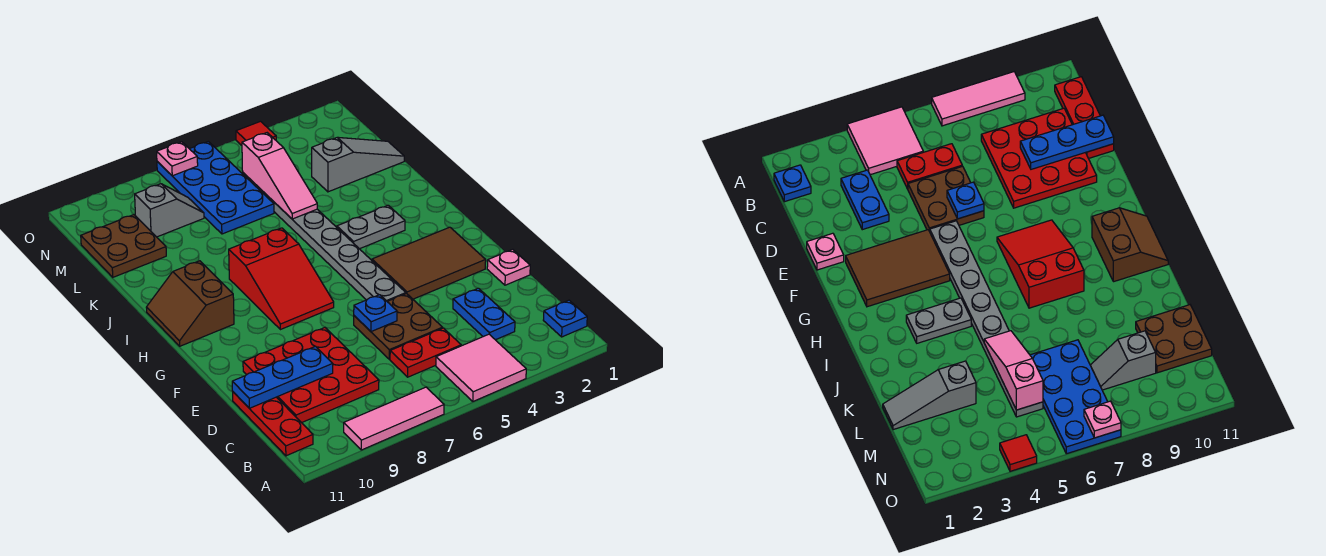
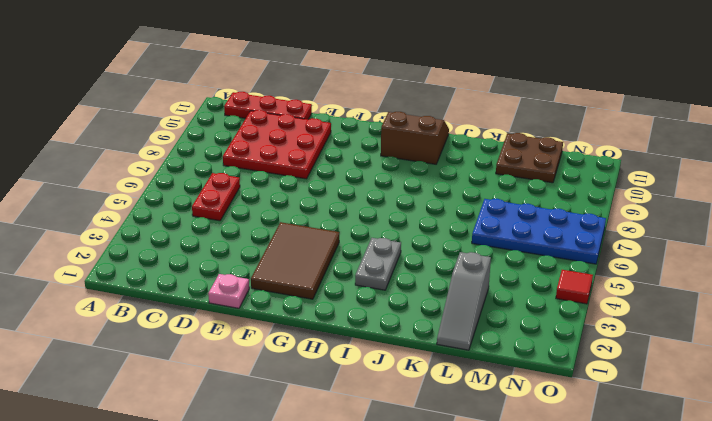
none -> pink 2x2 tile [436,334,526,401]
none -> pink 1x3 tile [344,387,444,450]
none -> blue 1x1 plate [543,300,587,337]

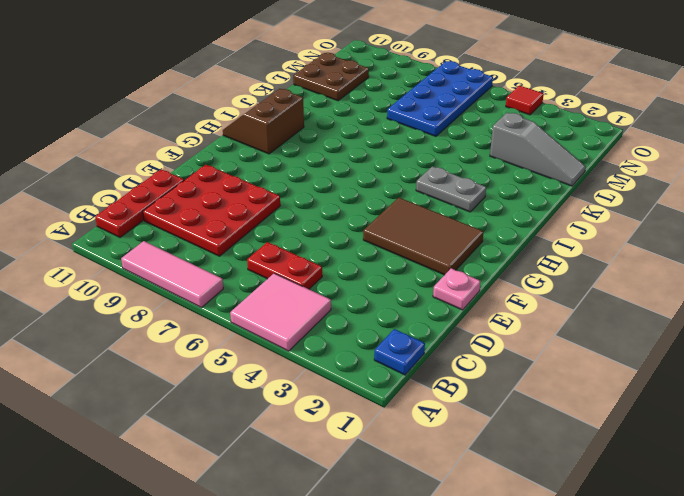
none -> blue 1x2 plate [453,288,515,340]
none -> brown 2x2 plate [354,294,443,359]
none -> grey 1x8 plate [243,173,406,301]

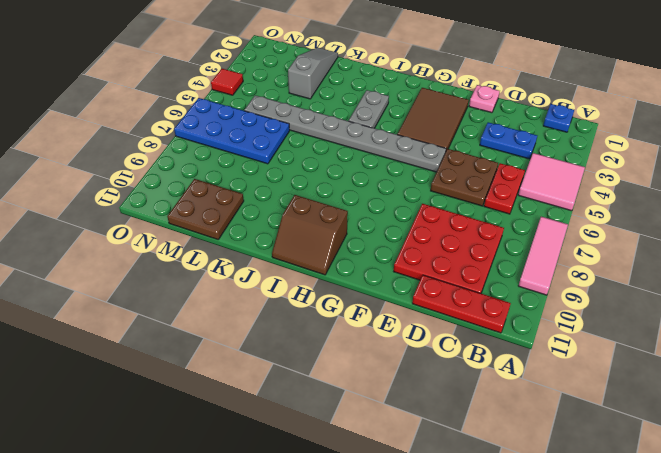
none -> red 2x3 slope [229,228,334,330]
none -> grey 1x2 slope [135,184,204,237]
none -> blue 1x3 plate [232,346,333,408]

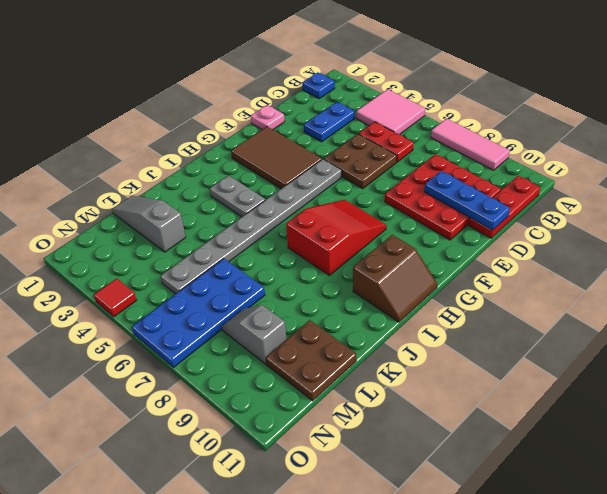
none -> blue 1x1 plate [354,295,397,332]
none -> pink 1x3 slope [242,133,317,219]
none -> pink 1x1 plate [157,142,198,176]

